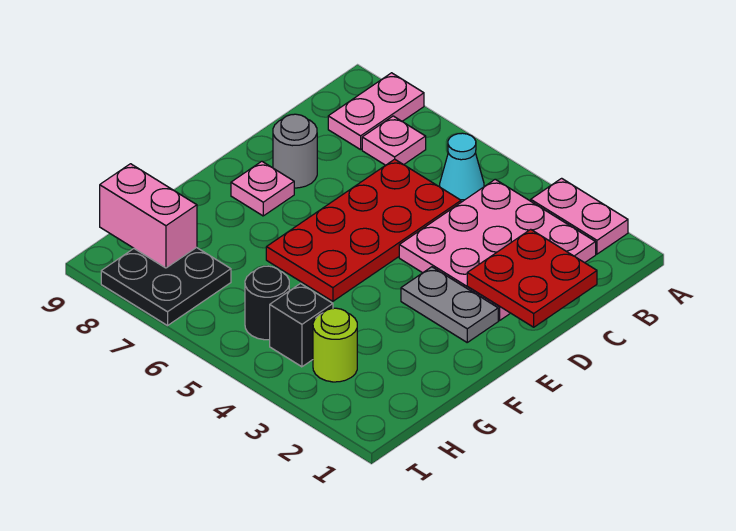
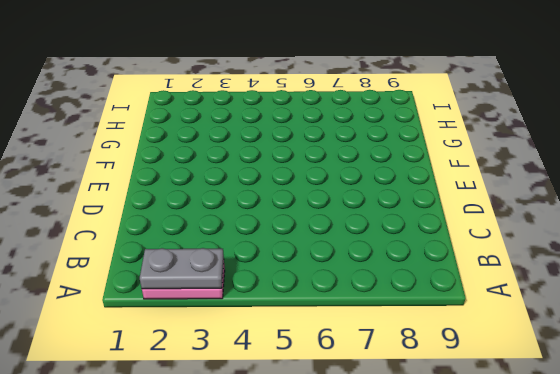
grey 1x2 plate [140,248,224,289] -> grey 1x2 plate moved to [401,267,498,342]
none -> pink 1x2 plate [328,73,424,150]
none -> pink 3x3 plate [399,179,596,320]
none -> cyan 1x1 cone [440,133,484,202]

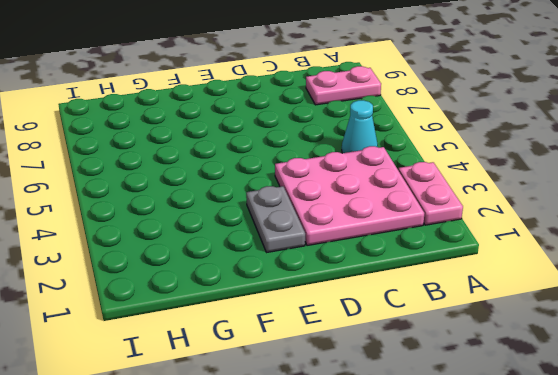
none -> pink 1x1 plate [362,116,426,165]
none -> red 2x4 plate [266,159,461,301]
none -> grey 1x1 round brick [273,114,317,188]

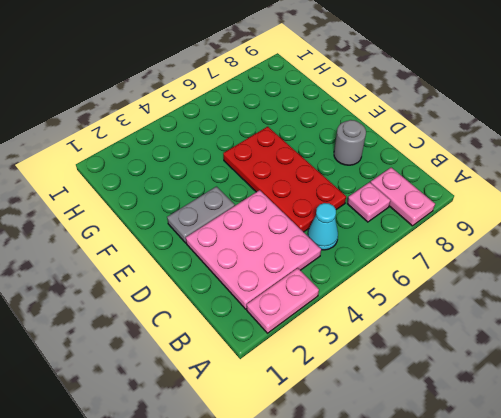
none -> pink 1x1 plate [231,161,294,216]
none -> lime 1x1 round brick [313,308,357,382]
none -> black 1x1 brick [270,284,333,367]

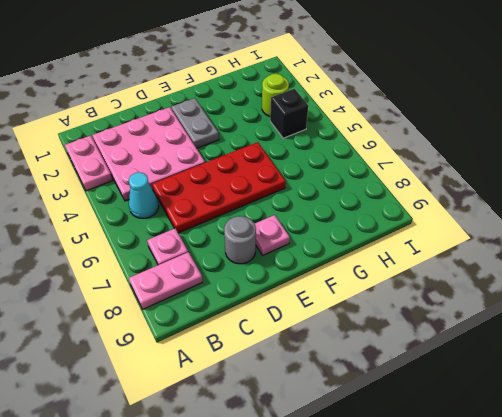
none -> black 1x1 round brick [245,266,289,340]
none -> black 2x2 plate [101,247,231,326]
none -> red 2x2 plate [467,229,597,327]

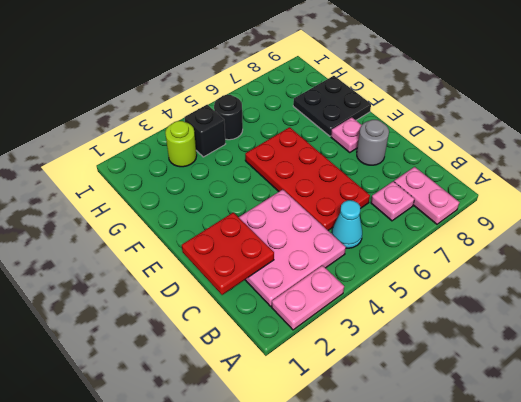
black 2x2 plate [293,76,371,136] -> black 2x2 plate moved to [101,247,231,326]
none -> grey 1x2 plate [401,267,498,342]
none -> pink 1x2 brick [100,164,197,268]

